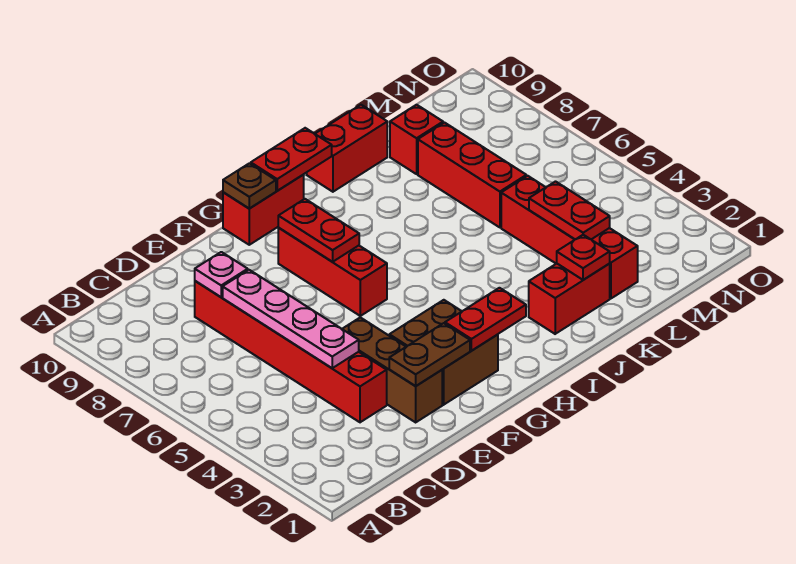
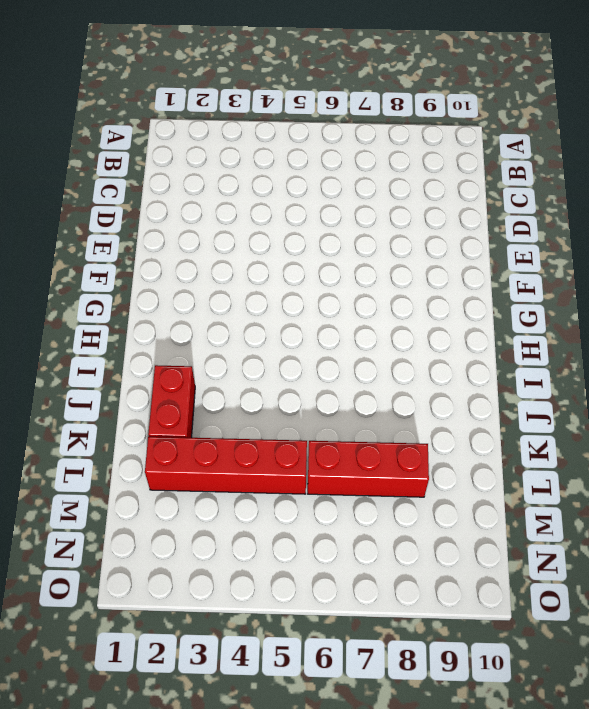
none -> red 1x6 brick [195,281,387,422]
none -> brown 1x3 brick [343,317,442,422]
none -> brown 2x2 brick [389,300,498,405]

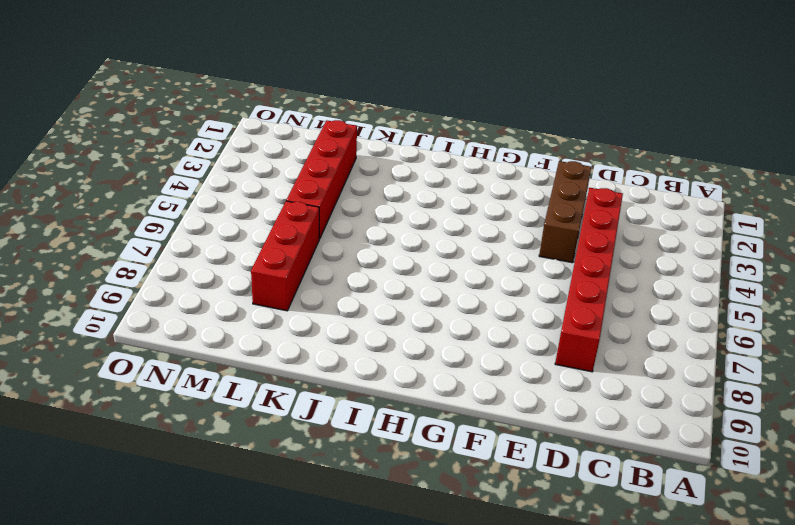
none -> brown 2x2 brick [389,300,498,405]
none -> red 1x3 brick [278,228,387,316]
none -> red 1x2 brick [223,175,304,245]

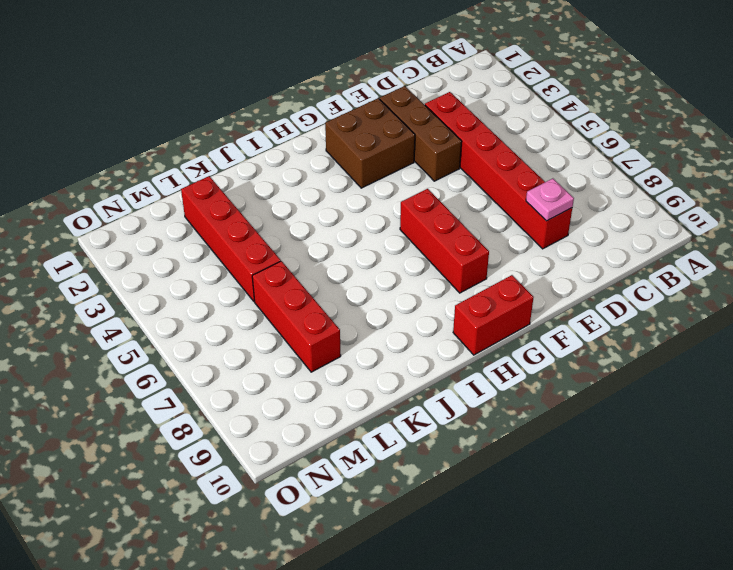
none -> red 1x2 brick [529,264,610,334]
none -> red 1x2 brick [307,105,387,192]
none -> red 1x1 brick [390,105,443,174]

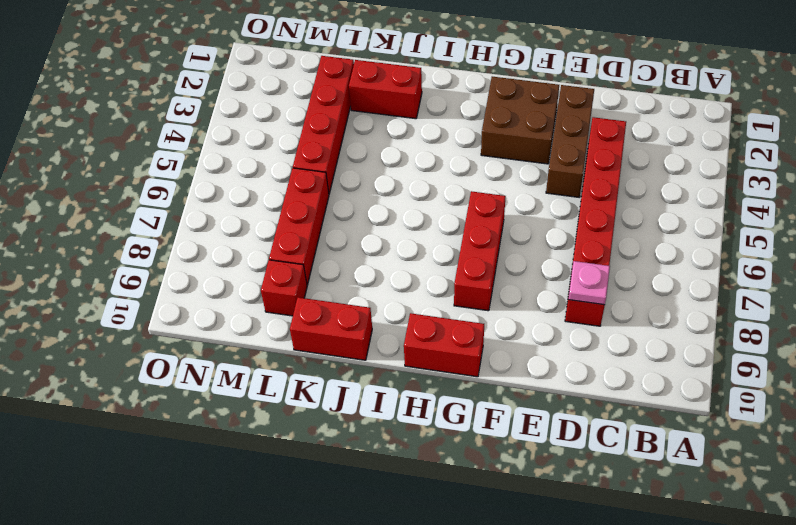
none -> pink 1x4 plate [223,270,359,368]
none -> brown 1x2 plate [389,323,470,386]
none -> red 1x2 plate [445,288,526,351]

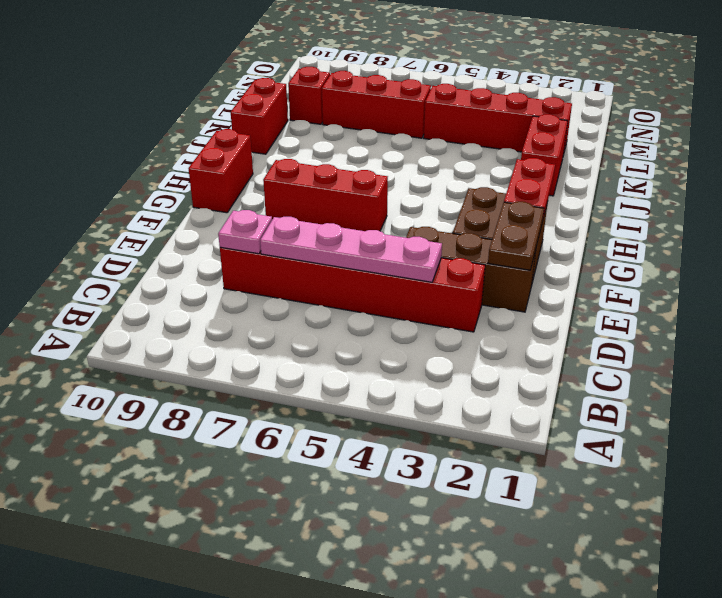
none -> red 1x2 plate [278,199,359,262]
none -> brown 1x1 plate [223,163,276,209]
none -> red 1x2 plate [251,128,332,191]

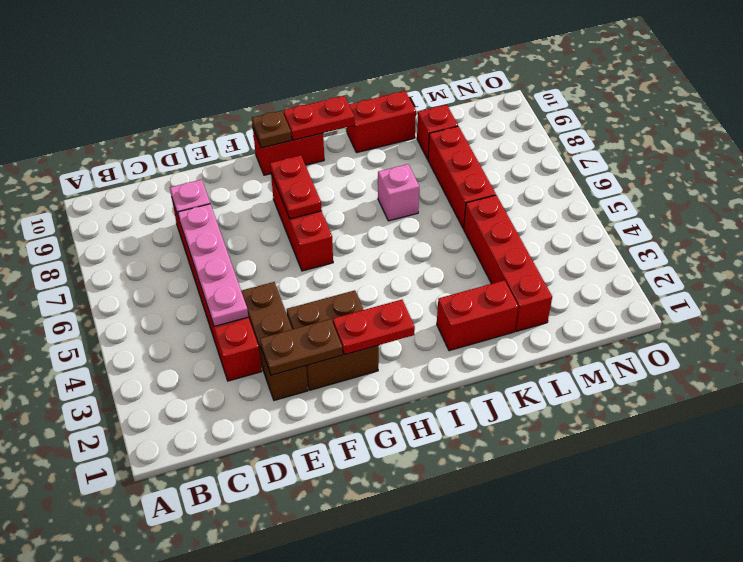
pink 1x1 brick [378,164,419,221] -> none
none -> red 1x1 plate [557,235,610,280]
none -> red 1x2 plate [529,182,610,239]

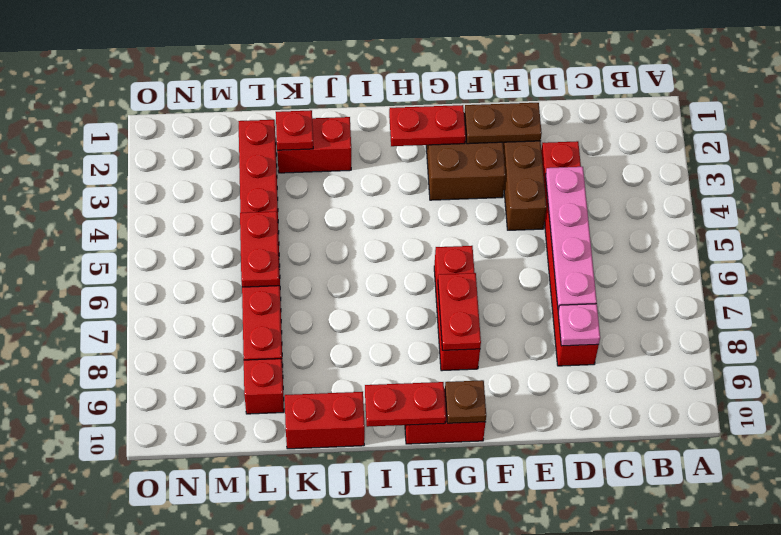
red 1x2 plate [240,211,279,287] -> red 1x2 plate moved to [529,182,610,239]

